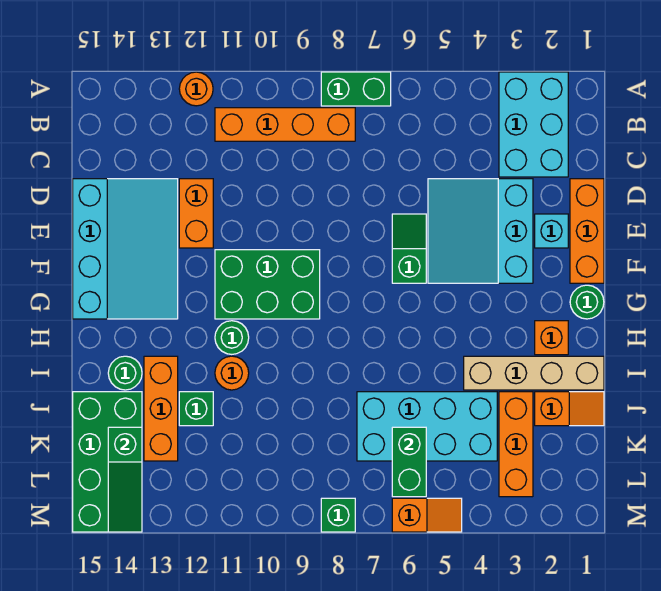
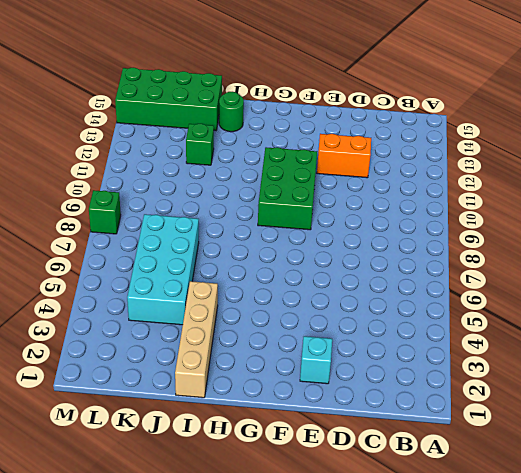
none -> cyan 2x3 brick [499,72,568,177]
none -> green 1x2 brick [321,72,391,106]
none -> orange 1x1 round brick [179,72,213,106]

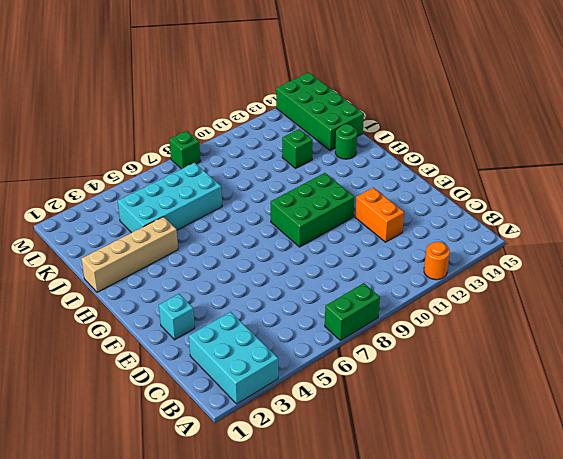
none -> orange 1x4 brick [215,108,355,141]
none -> orange 1x3 brick [570,179,604,283]
none -> cyan 3x3 slope [428,179,533,283]

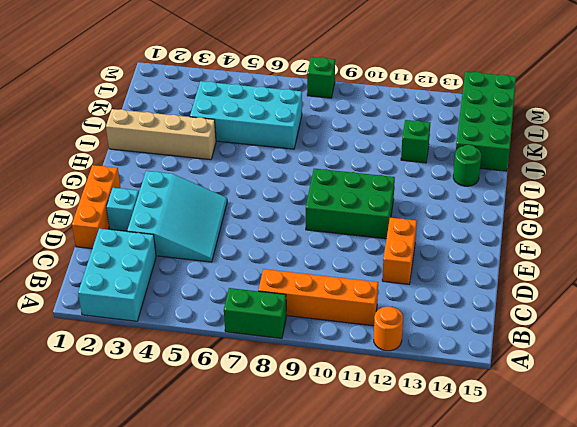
none -> cyan 3x4 slope [73,179,178,319]
none -> green 1x2 slope [392,214,426,283]
none -> green 1x1 round brick [570,285,604,319]

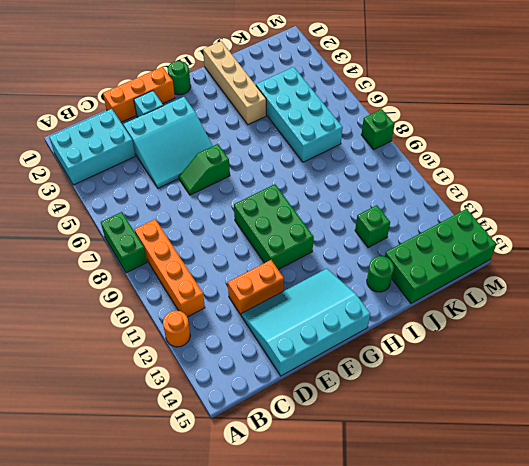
none -> orange 1x1 brick [535,321,568,355]
none -> green 1x1 round brick [215,321,249,354]
none -> orange 1x1 round brick [215,356,249,390]

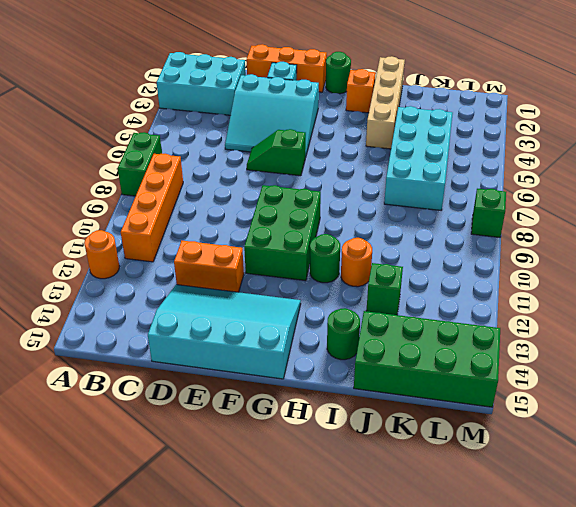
none -> orange 1x3 brick [144,356,178,461]
none -> orange 1x2 slope [535,392,604,426]
none -> orange 1x3 brick [499,392,533,497]

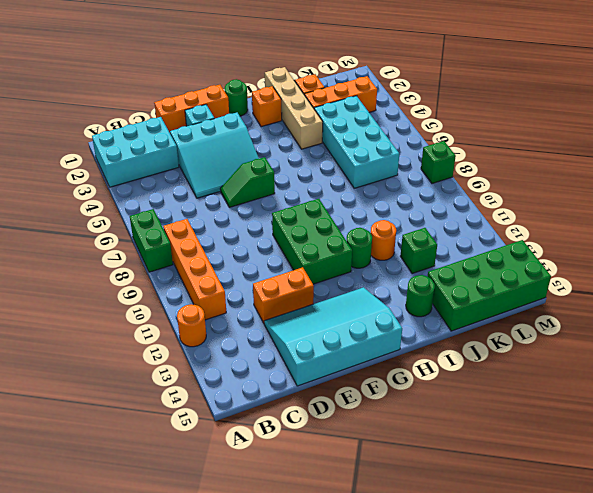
none -> orange 1x3 brick [144,356,178,461]
none -> orange 1x2 slope [392,498,462,532]
none -> green 1x2 brick [392,427,426,497]

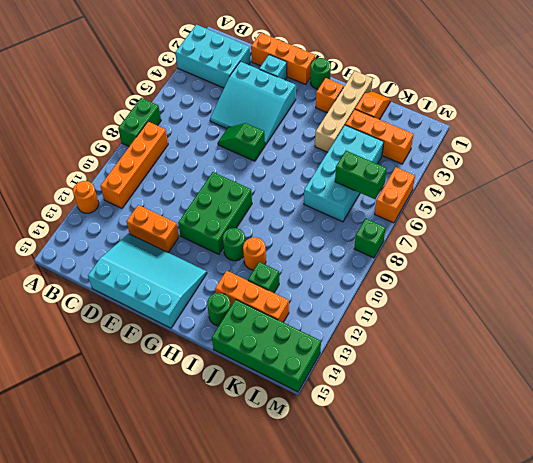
orange 1x2 brick [375,167,415,223] -> orange 1x2 slope [392,498,462,532]
none -> green 1x3 slope [108,427,142,532]

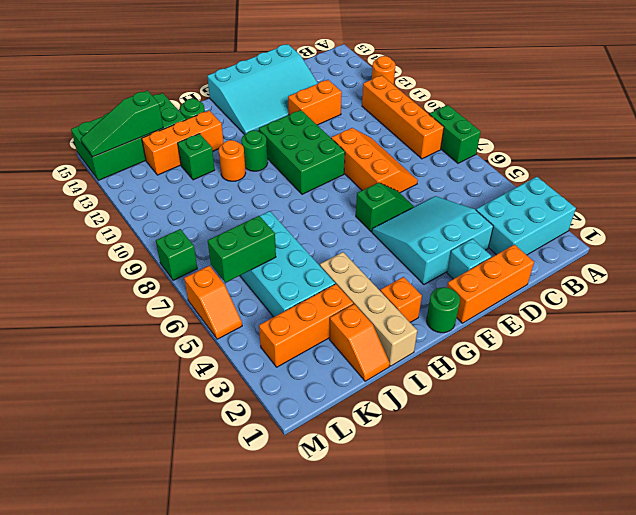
orange 2x3 slope [331,128,418,193] -> none

